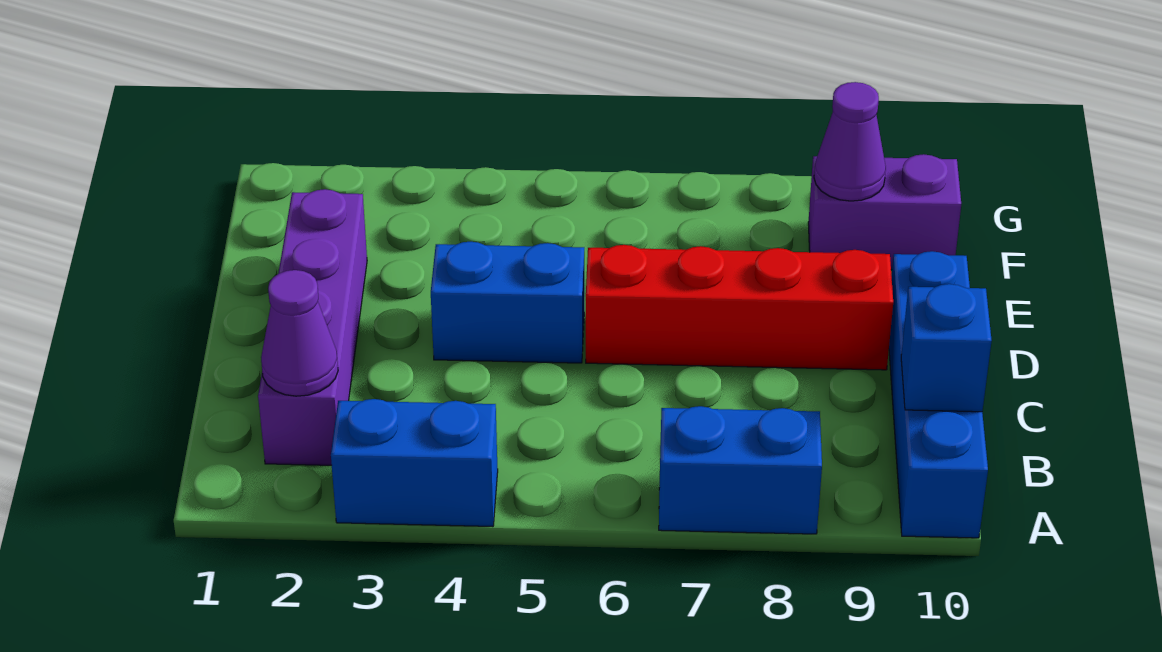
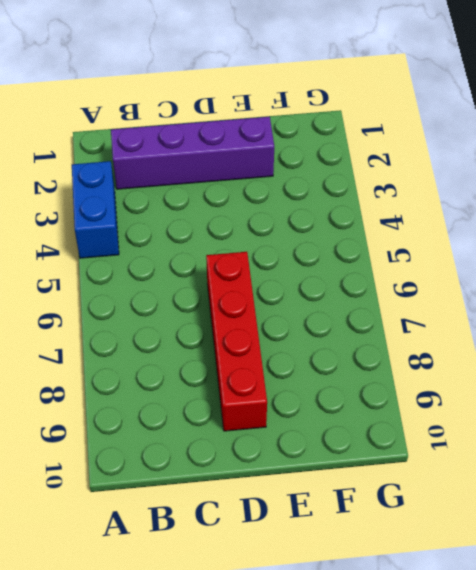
none -> blue 1x2 brick [659,406,822,534]
none -> blue 1x4 brick [889,251,988,538]

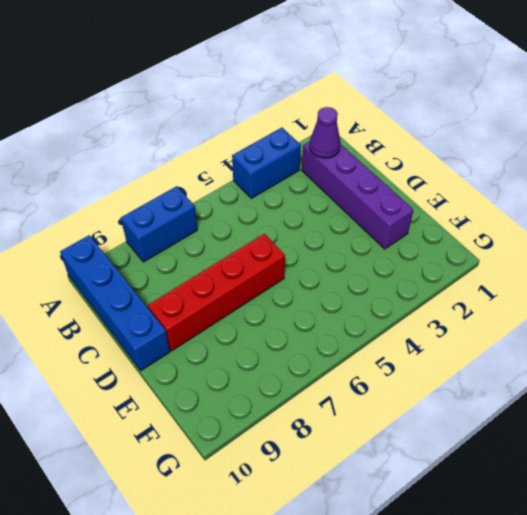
none -> blue 1x2 brick [431,242,584,363]
none -> purple 1x2 brick [808,154,961,270]

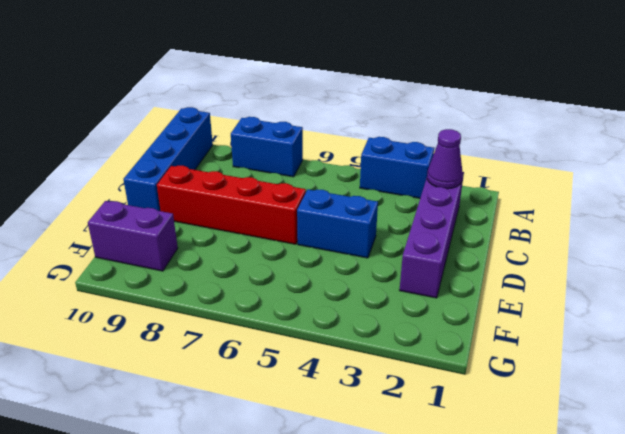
none -> blue 1x1 brick [901,284,992,412]
none -> purple 1x1 cone [814,82,886,201]

